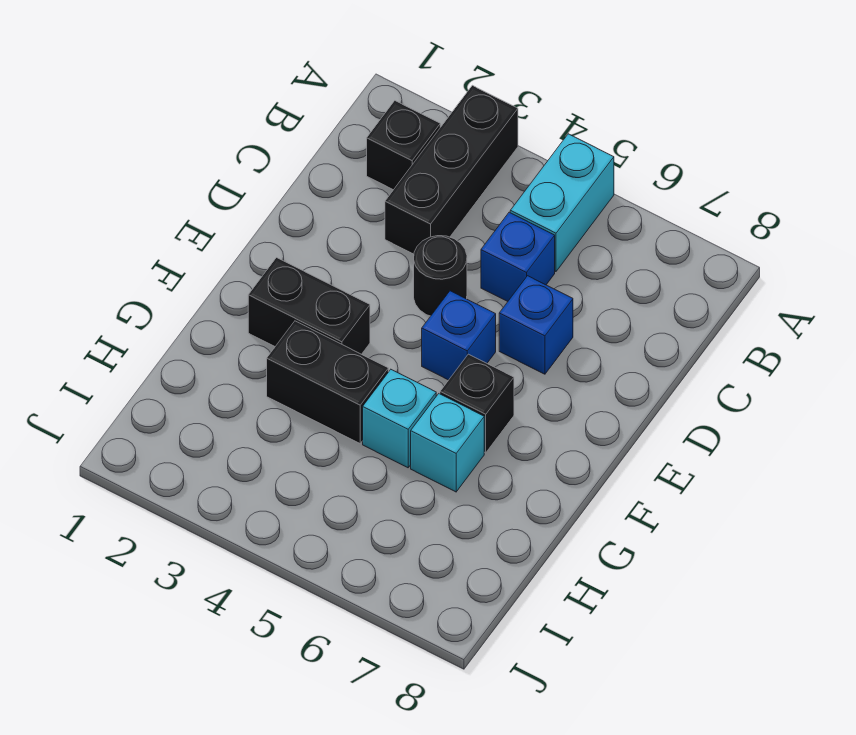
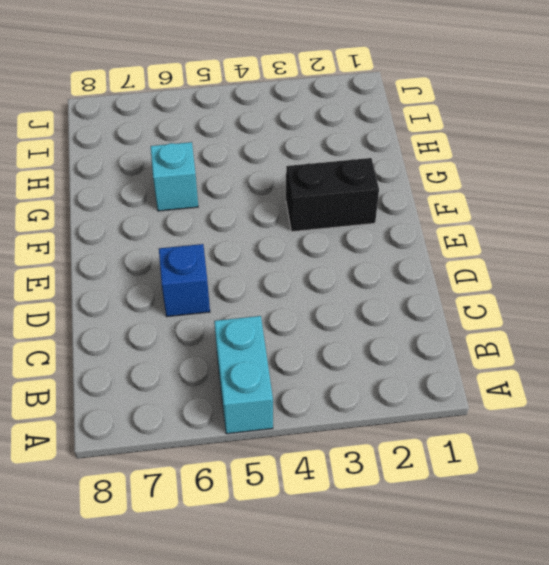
none -> black 1x3 brick [385,85,518,254]
none -> black 1x1 brick [367,101,440,190]
none -> blue 1x1 brick [481,212,555,301]

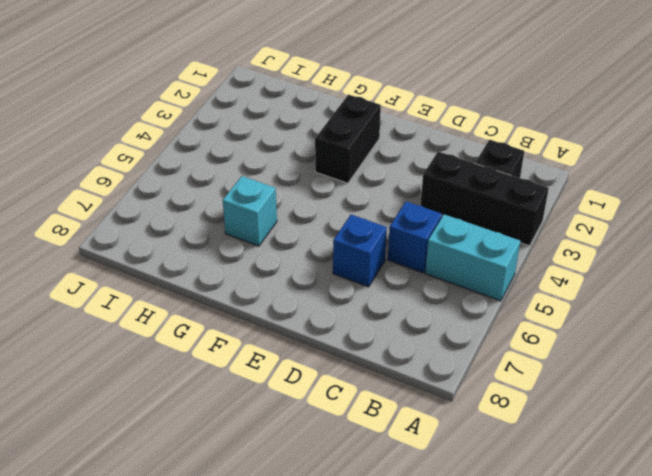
none -> black 1x1 round brick [414,236,467,316]
none -> blue 1x1 brick [422,291,496,380]
none -> black 1x1 brick [440,354,514,453]

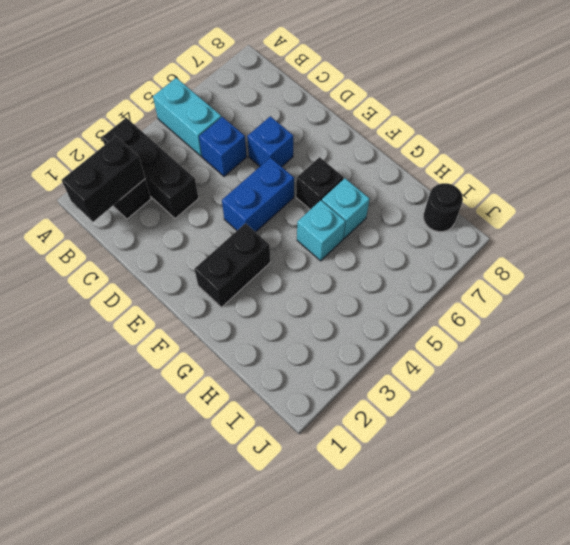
black 1x2 brick [62,136,145,222] -> black 1x2 brick moved to [267,321,388,443]
blue 1x2 brick [222,157,294,232] -> blue 1x1 brick [422,291,496,380]
black 1x1 round brick [423,183,463,232] -> black 1x1 round brick moved to [414,236,467,316]

